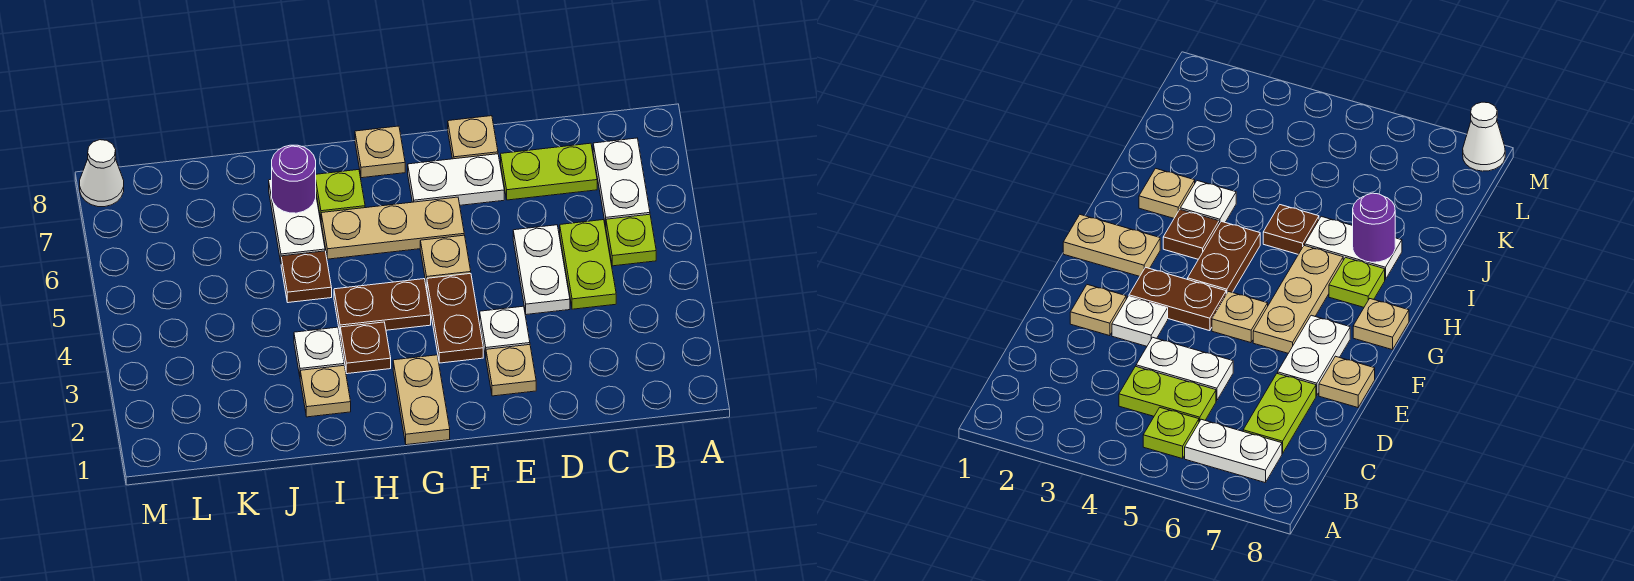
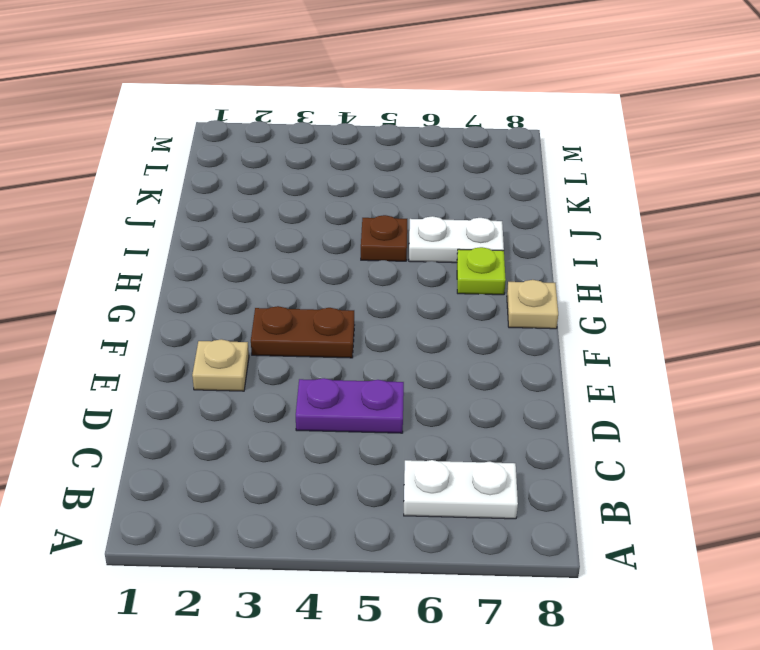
purple 1x2 plate [296,378,404,433] -> white 1x2 plate [513,225,570,315]
none -> lime 1x1 plate [606,214,656,266]
none -> lime 1x2 plate [560,220,616,309]
none -> lime 1x2 plate [501,143,597,200]

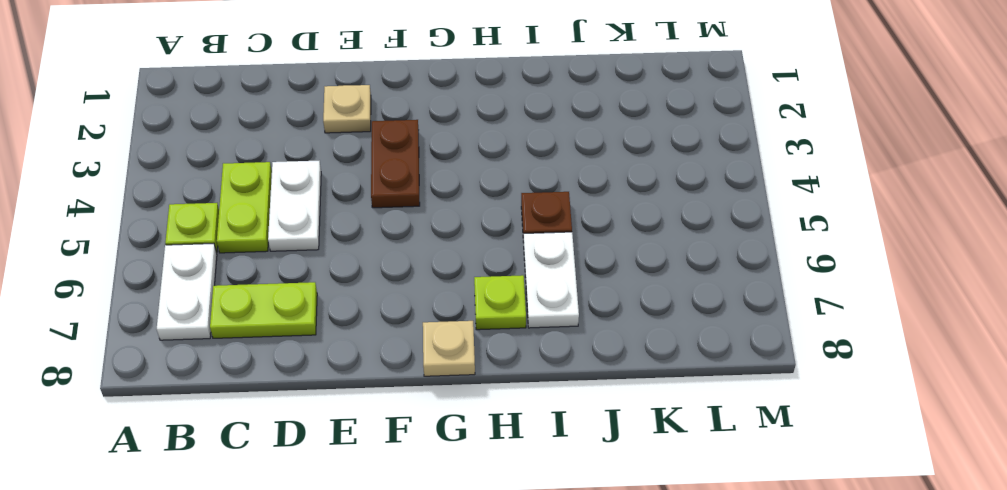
none -> white 1x1 plate [480,306,530,356]
none -> white 1x2 plate [408,154,504,205]
none -> tan 1x1 plate [448,116,498,159]

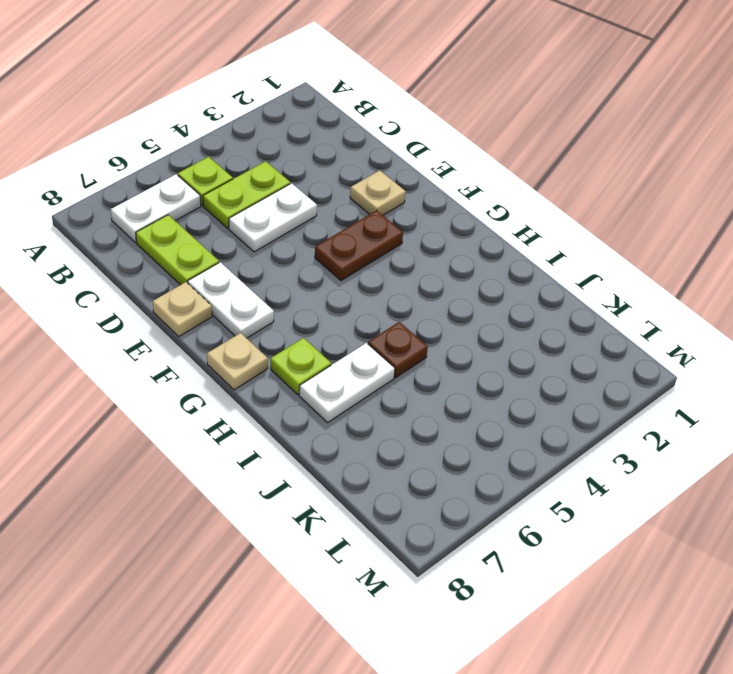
none -> white 1x1 plate [480,306,530,356]
none -> tan 1x1 plate [420,235,471,286]
none -> tan 1x3 plate [321,197,464,259]

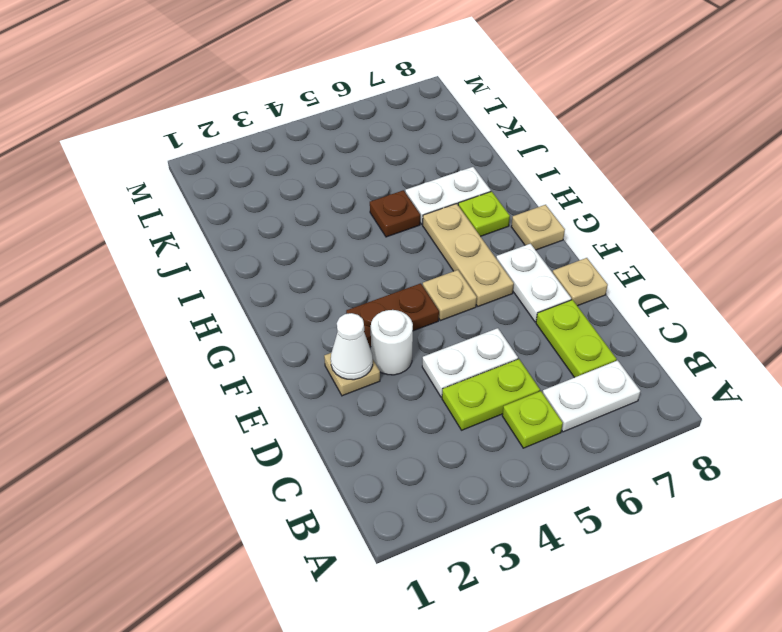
white 1x1 cone [331,313,373,380] -> white 1x1 cone moved to [80,140,124,207]
white 1x1 round brick [371,310,413,375] -> white 1x1 plate [480,306,530,356]
none -> tan 1x2 plate [393,355,450,445]
none -> brown 1x2 plate [334,279,431,332]
none -> brown 1x1 plate [340,322,391,374]

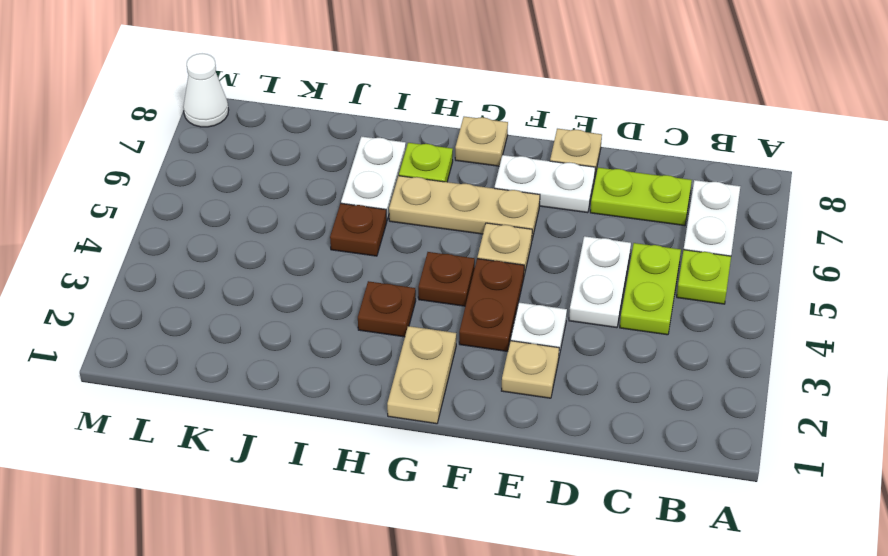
brown 1x1 plate [418,252,475,306] -> brown 1x2 plate [334,279,431,332]
none -> tan 1x1 plate [300,365,351,417]
none -> white 1x1 plate [294,327,344,376]
none -> purple 1x1 round brick [272,145,316,213]

